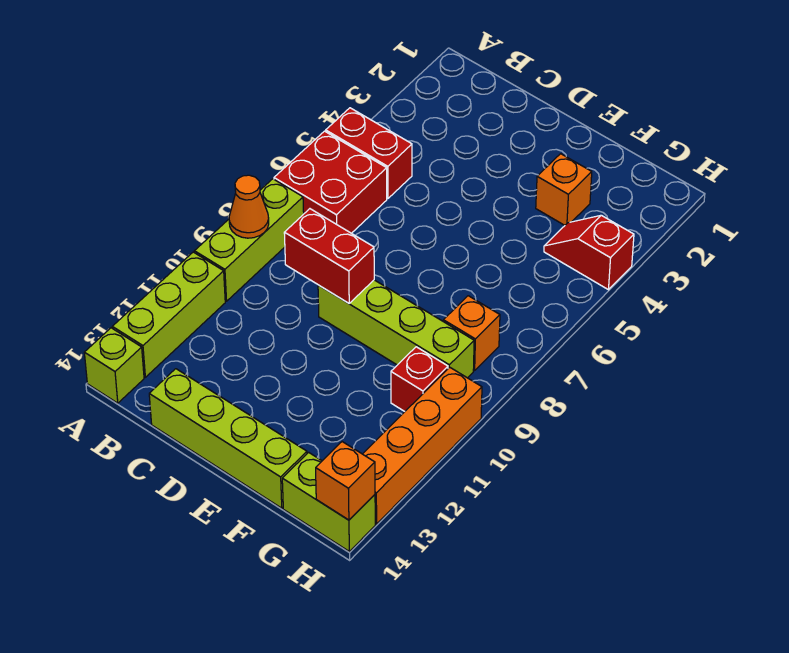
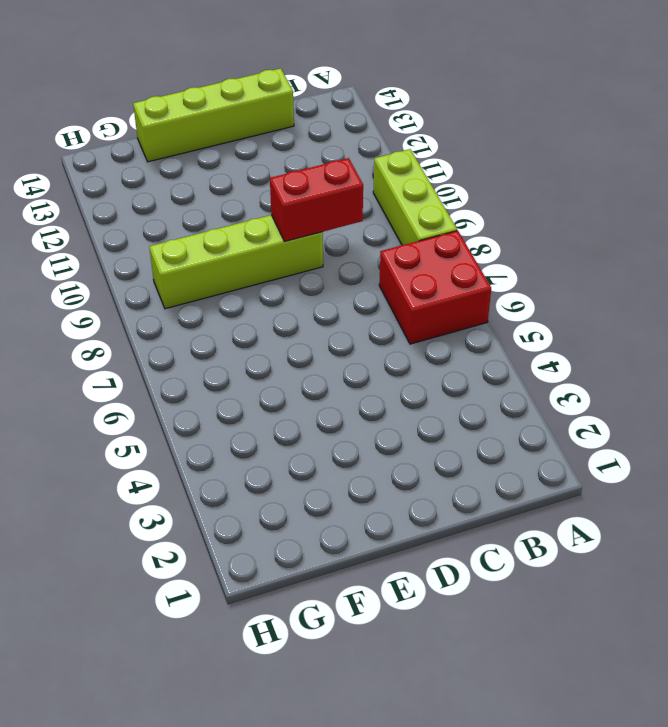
none -> red 1x2 brick [326,108,412,199]
none -> lime 1x3 brick [112,252,225,377]
none -> lime 1x1 brick [84,328,144,403]

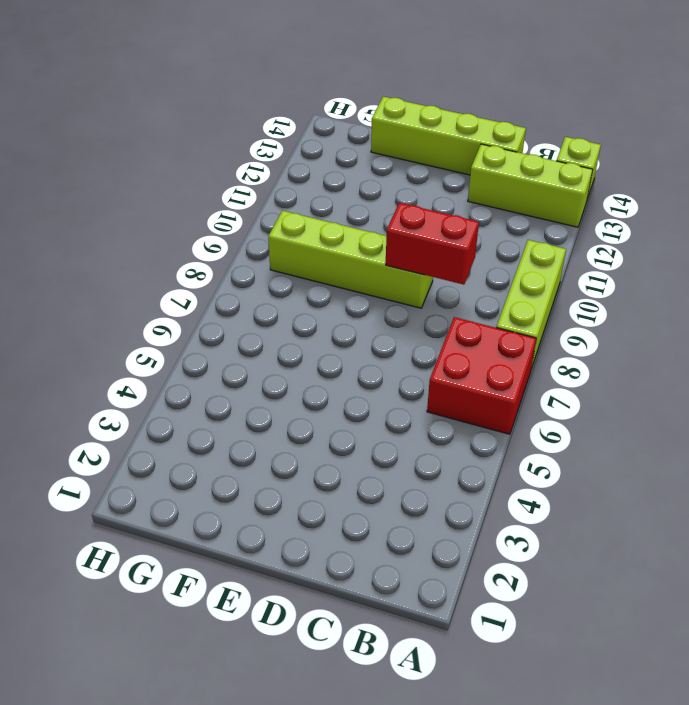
lime 1x3 brick [468,144,593,227] -> lime 1x3 brick turned to [112,252,225,377]
none -> red 1x2 brick [326,108,412,199]
none -> orange 1x1 brick [536,154,592,225]
none -> red 1x2 slope [544,215,634,290]

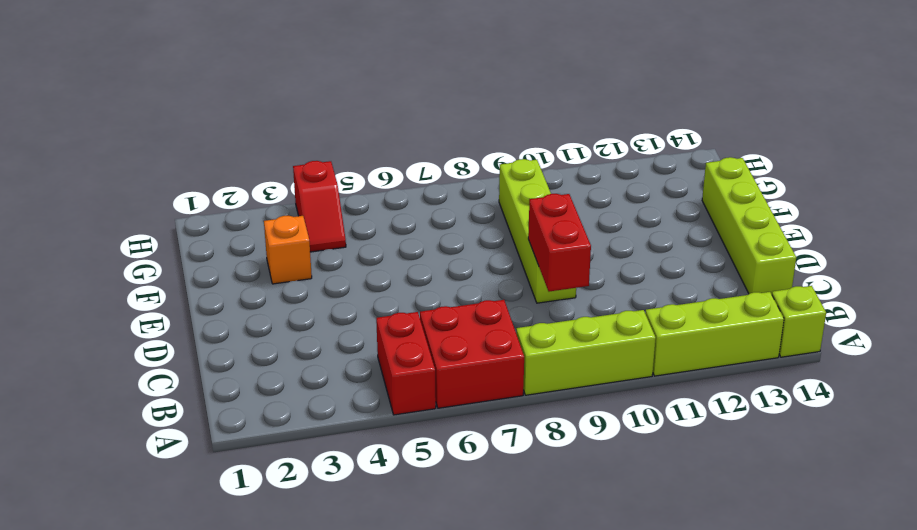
none -> orange 1x1 brick [443,296,500,371]
none -> red 1x1 brick [391,347,448,411]
none -> lime 1x2 brick [282,452,375,551]

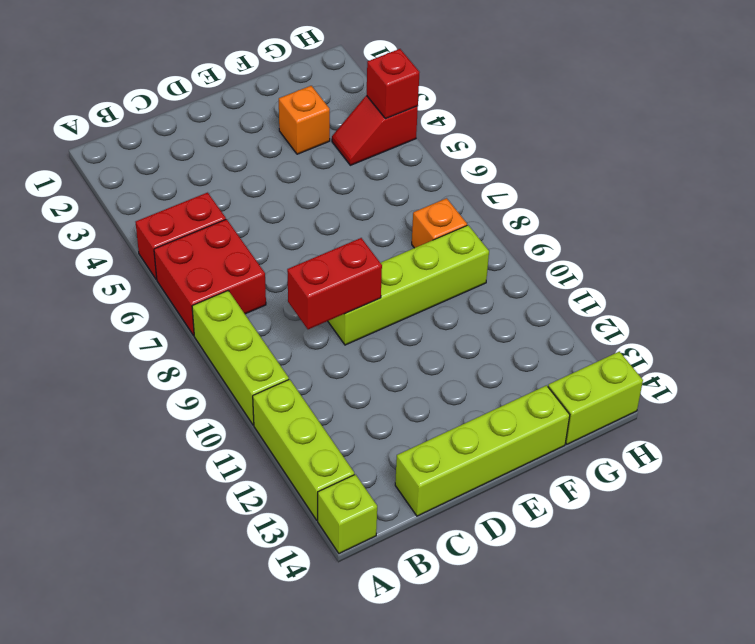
red 1x1 brick [367,49,420,119] -> red 1x1 brick moved to [391,347,448,411]
none -> orange 1x4 brick [363,367,482,524]
none -> orange 1x1 cone [229,175,269,238]
none -> orange 1x1 brick [316,442,375,520]

